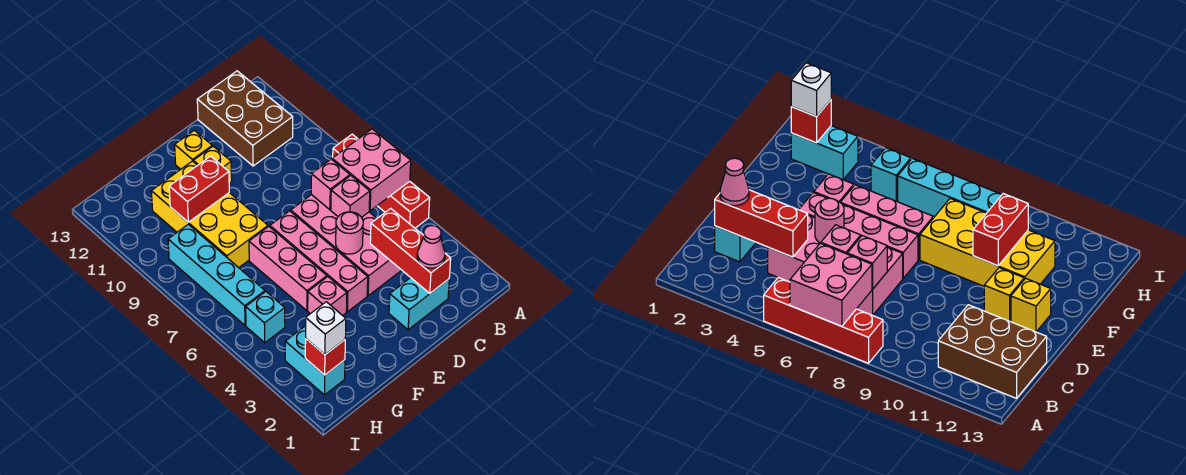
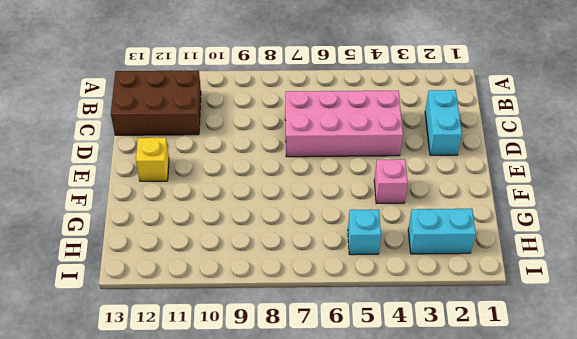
none -> red 1x4 brick [333,134,430,228]
none -> pink 1x4 brick [270,211,368,312]
none -> yellow 1x1 brick [193,146,232,184]

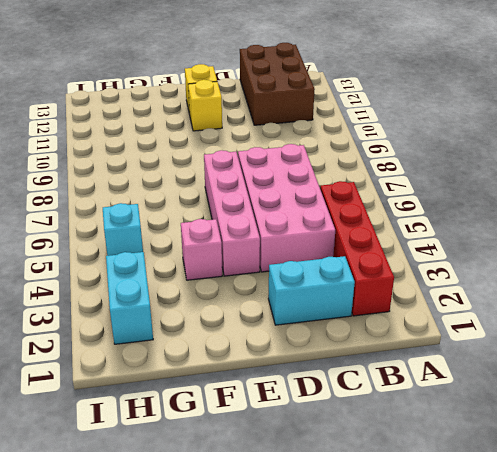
red 1x4 brick [320,181,394,316] -> red 1x4 brick moved to [333,134,430,228]
none -> pink 1x3 brick [249,227,327,311]
none -> yellow 2x4 brick [151,161,268,268]
none -> cyan 1x4 brick [168,224,265,326]

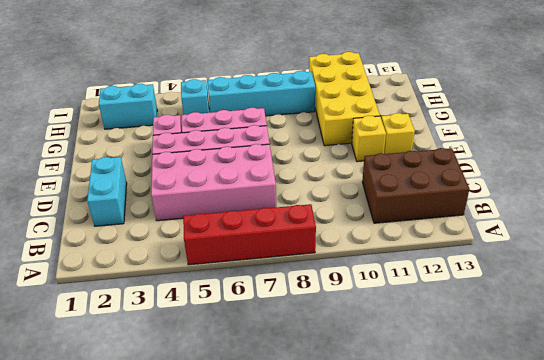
yellow 2x4 brick [309,52,380,146] -> yellow 2x4 brick turned to [151,161,268,268]
none -> pink 2x2 brick [332,129,411,211]
none -> red 1x3 brick [370,208,451,293]
none -> pink 1x1 brick [331,176,370,217]

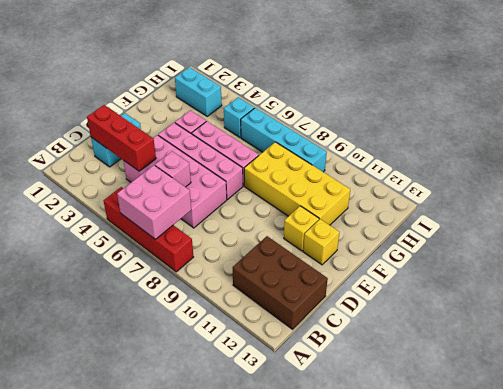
none -> pink 1x1 brick [311,159,350,210]
none -> pink 1x1 round brick [336,212,363,254]
none -> red 1x2 brick [169,156,229,222]

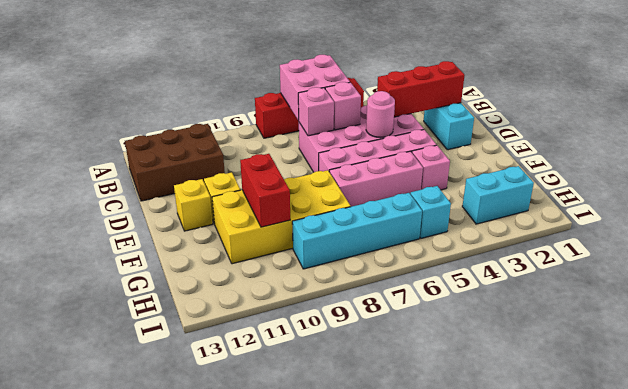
none -> red 1x1 brick [305,339,345,375]
none -> pink 1x1 cone [417,226,445,268]
none -> white 1x1 brick [306,302,346,354]

